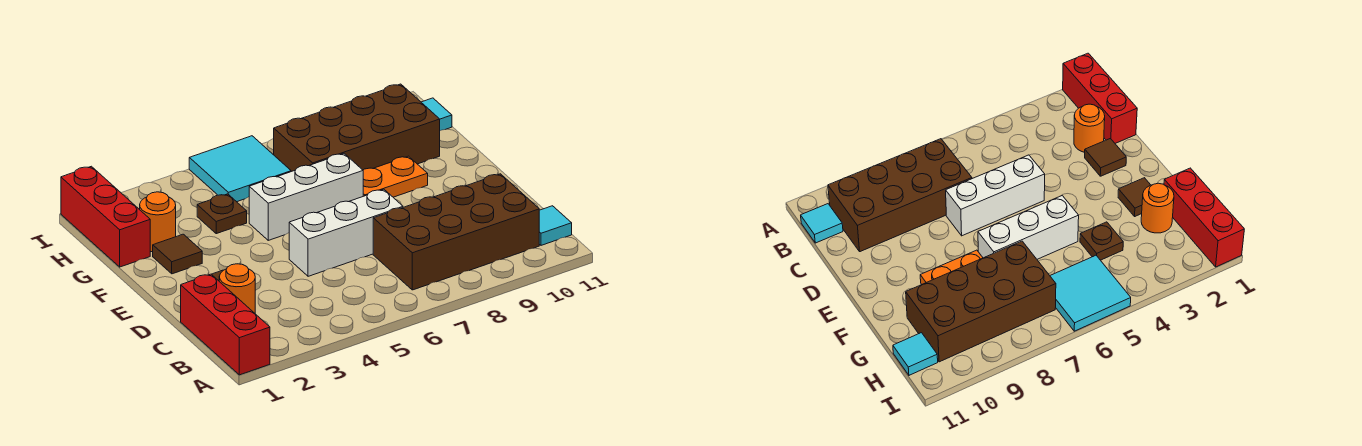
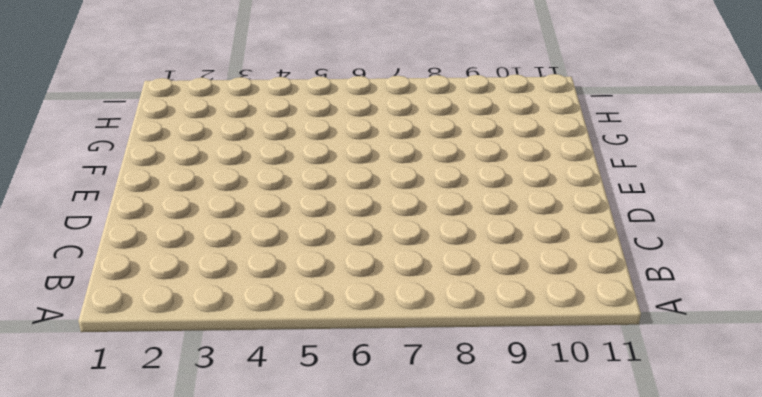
none -> red 1x3 brick [181,274,270,375]
none -> brown 2x4 brick [373,174,539,290]
none -> cyan 1x1 tile [539,206,572,245]

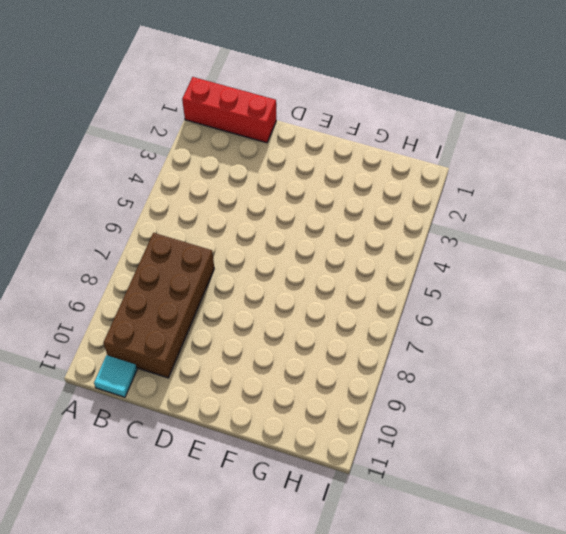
none -> orange 1x1 round brick [219,264,255,313]
none -> brown 1x1 tile [1085,139,1126,176]
none -> white 1x3 brick [289,189,403,276]

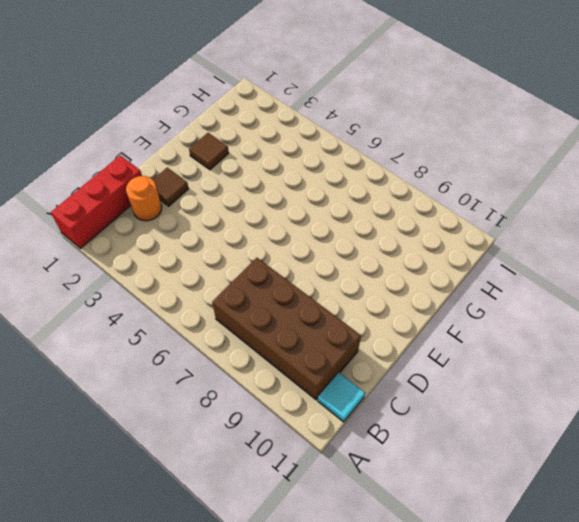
none -> white 1x3 brick [289,189,403,276]
none -> white 1x3 brick [249,154,363,240]
none -> orange 1x2 plate [363,156,428,197]

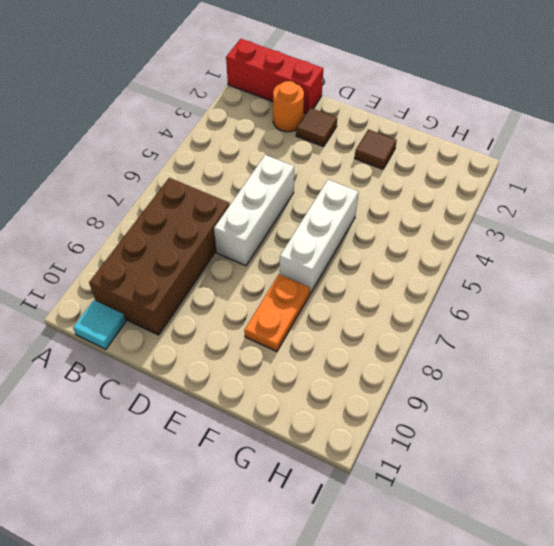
none -> red 1x3 brick [61,166,150,267]
none -> orange 1x1 round brick [140,192,176,252]
none -> brown 1x1 plate [197,194,247,234]

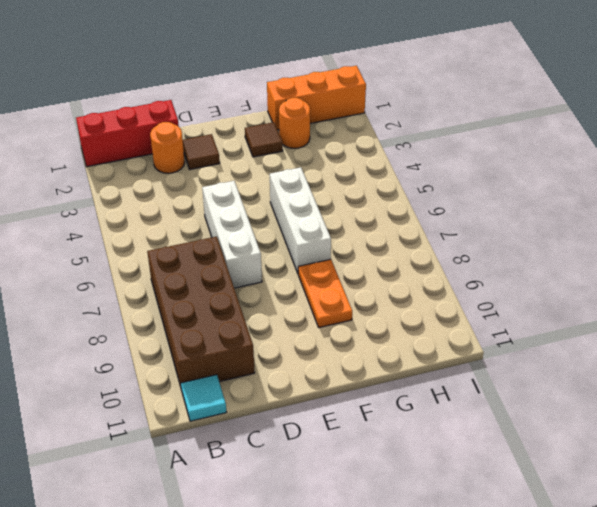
orange 1x3 brick [267,66,366,130] -> red 1x3 brick [61,166,150,267]
none -> brown 1x1 plate [197,194,247,234]
none -> brown 2x4 brick [274,84,440,172]
none -> cyan 2x2 tile [189,136,291,202]

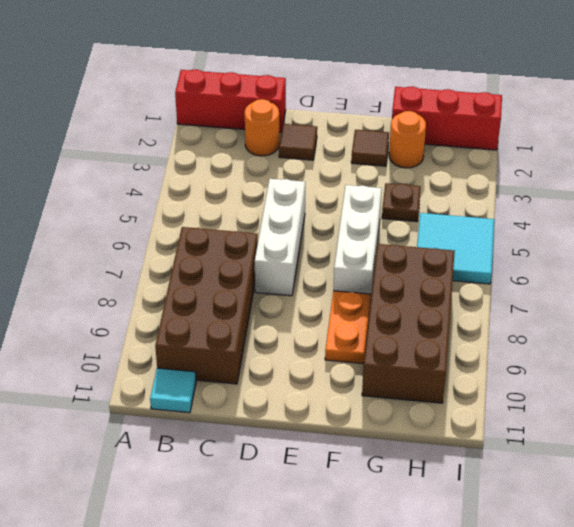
none -> cyan 1x1 tile [421,98,452,131]

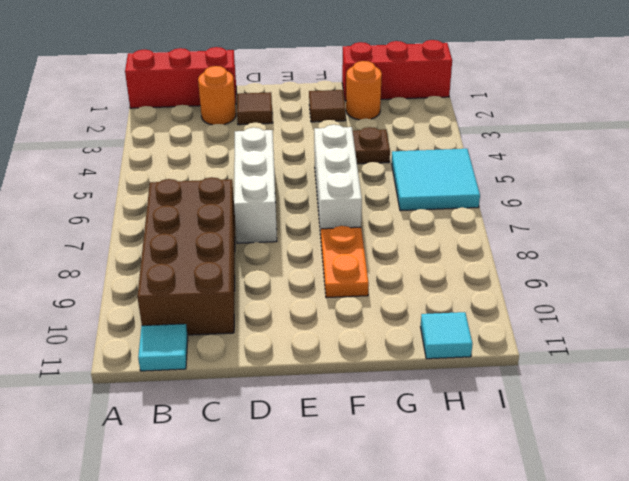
none -> brown 2x4 brick [274,84,440,172]

